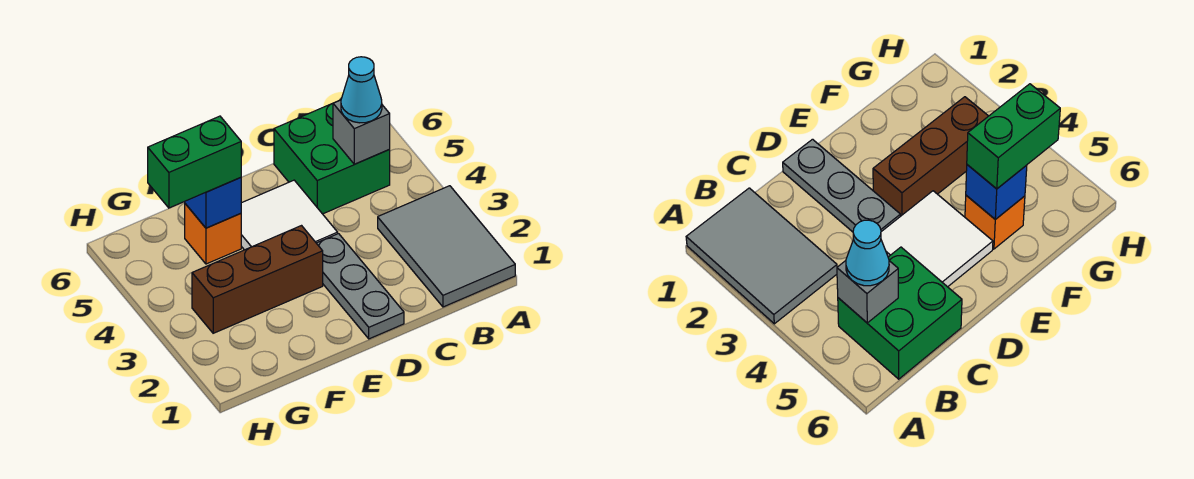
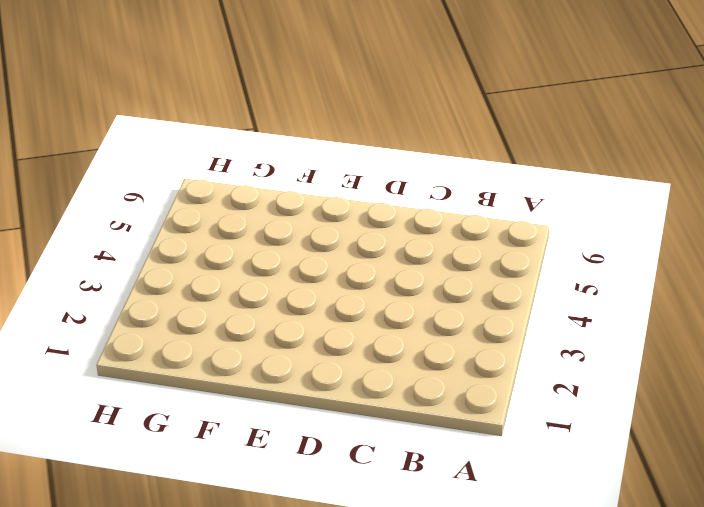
none -> grey 2x3 tile [378,186,515,307]
none -> green 2x2 brick [274,103,390,214]

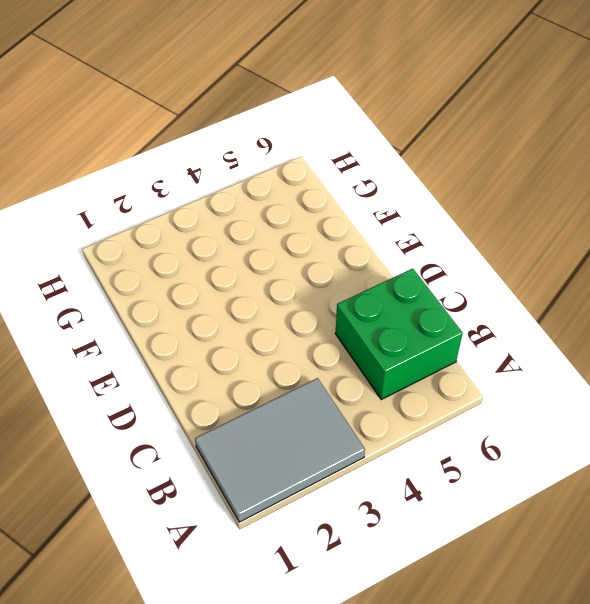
none -> grey 1x3 plate [317,234,404,339]
none -> white 2x2 tile [241,180,338,250]

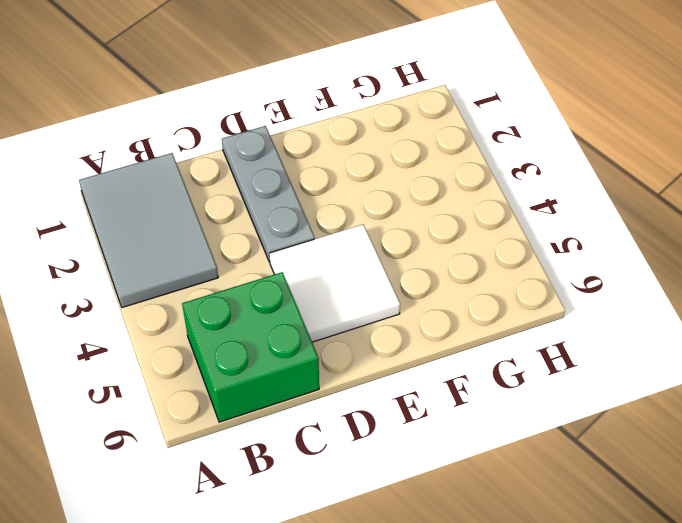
none -> brown 1x3 brick [192,226,323,333]
none -> orange 1x1 brick [185,204,241,264]

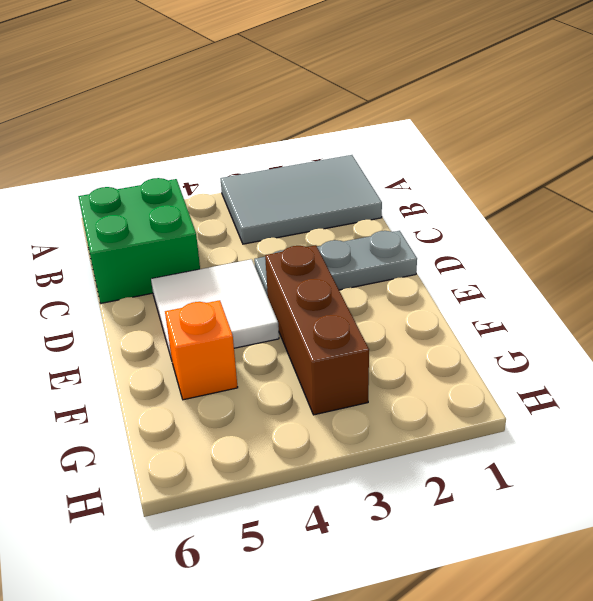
none -> grey 1x1 brick [333,100,390,164]
none -> blue 1x1 brick [185,178,241,228]

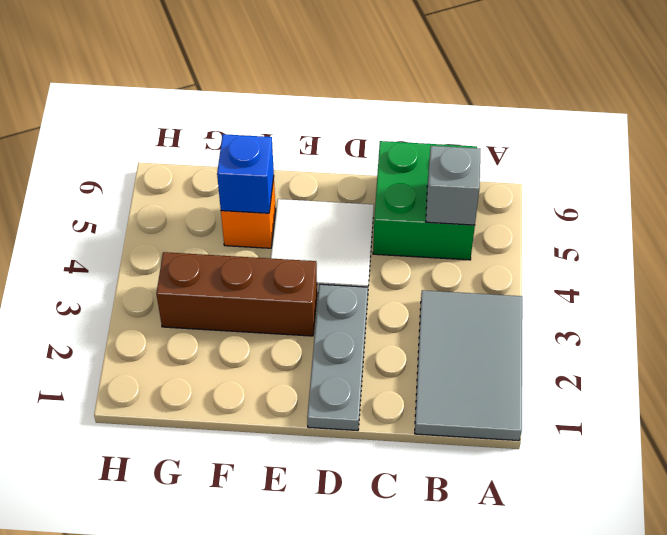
none -> cyan 1x1 cone [341,57,382,123]
none -> green 1x2 brick [148,116,241,208]

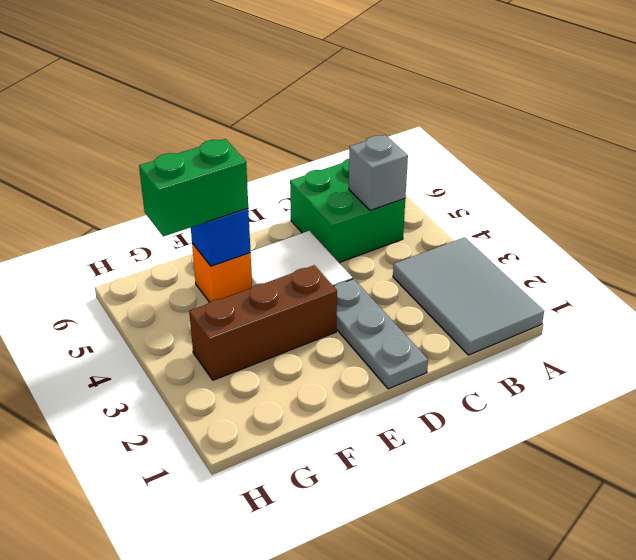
none -> cyan 1x1 cone [341,57,382,123]

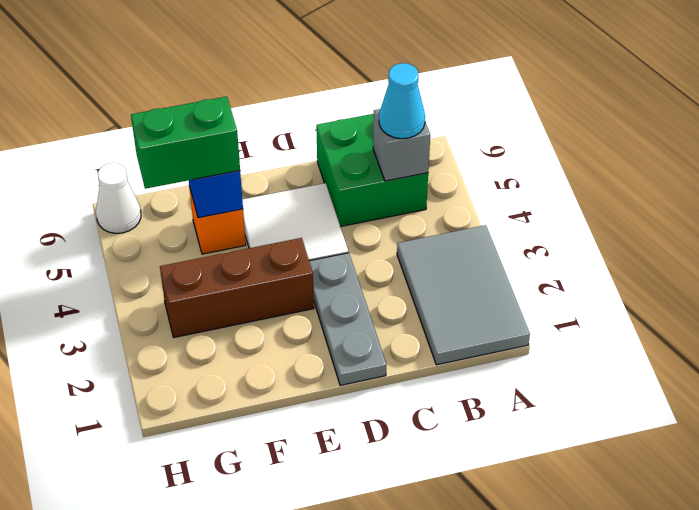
white 1x1 cone [96,163,141,233] -> none

